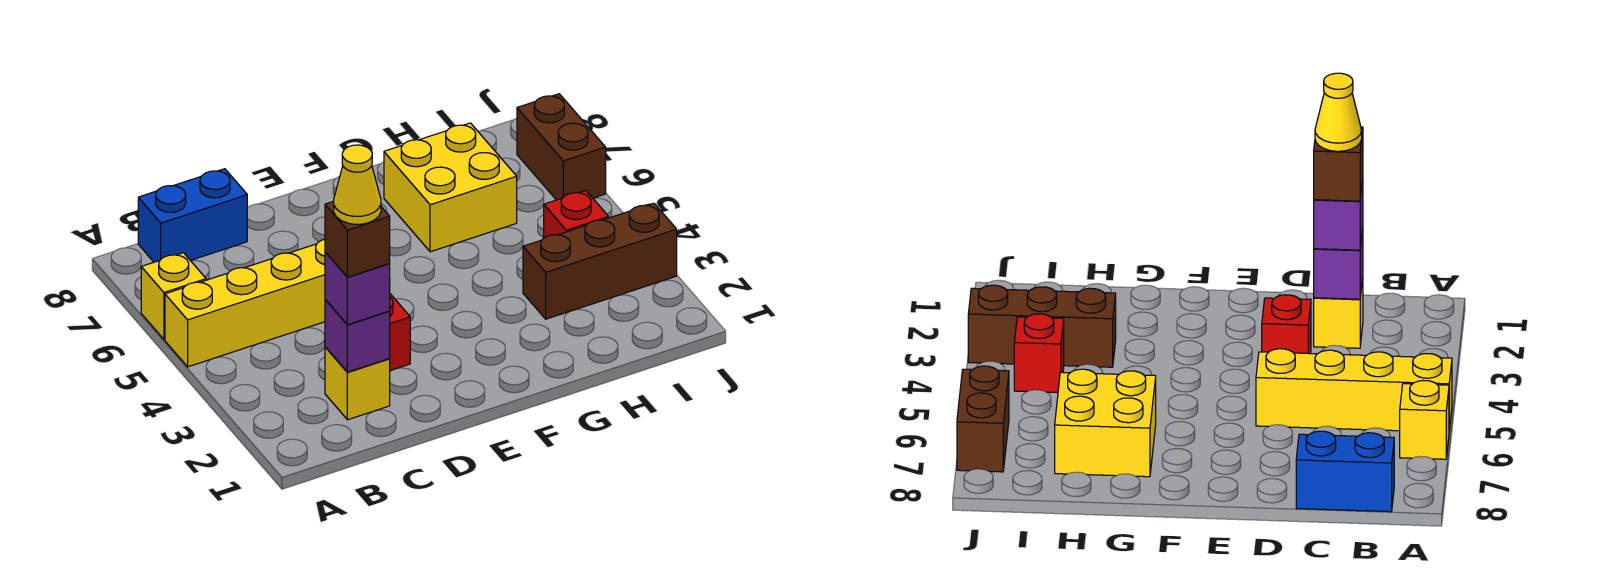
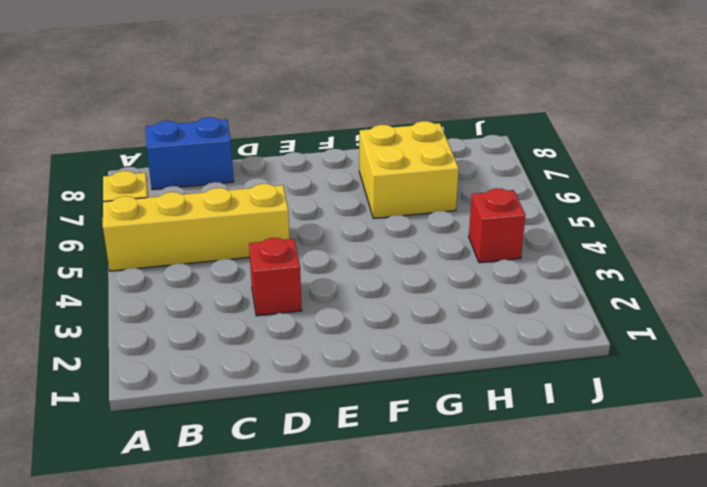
none -> yellow 1x1 brick [325,347,390,420]
none -> brown 1x3 brick [523,203,677,319]
none -> brown 1x2 brick [517,94,606,200]

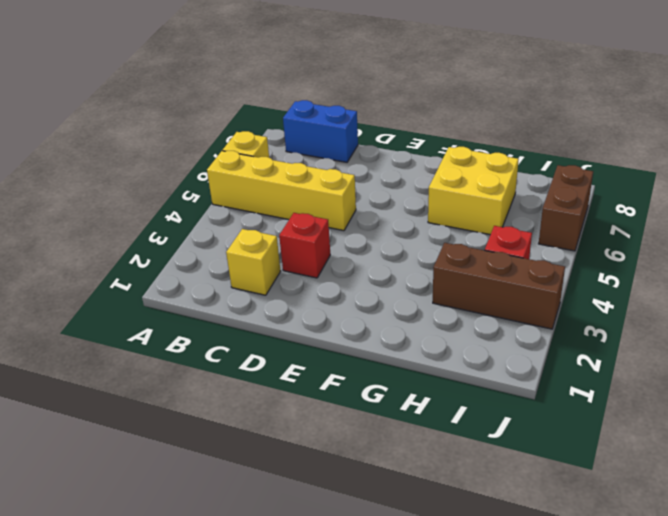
none -> purple 1x1 brick [325,299,390,372]
none -> purple 1x1 brick [325,252,390,325]
none -> brown 1x1 brick [325,201,390,277]

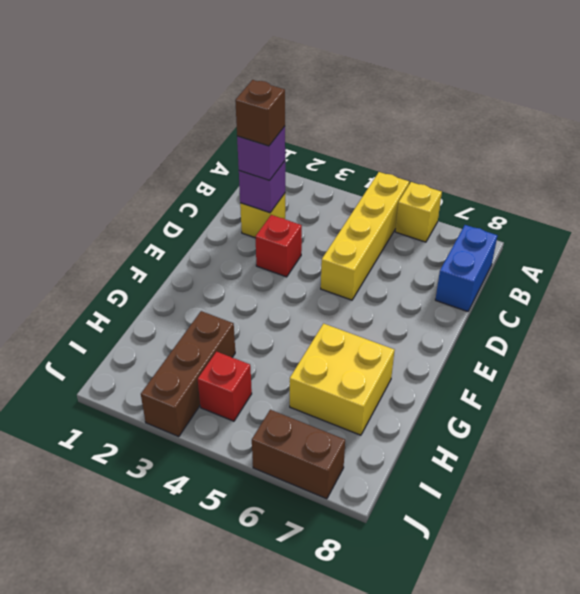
none -> yellow 1x1 cone [334,145,381,224]

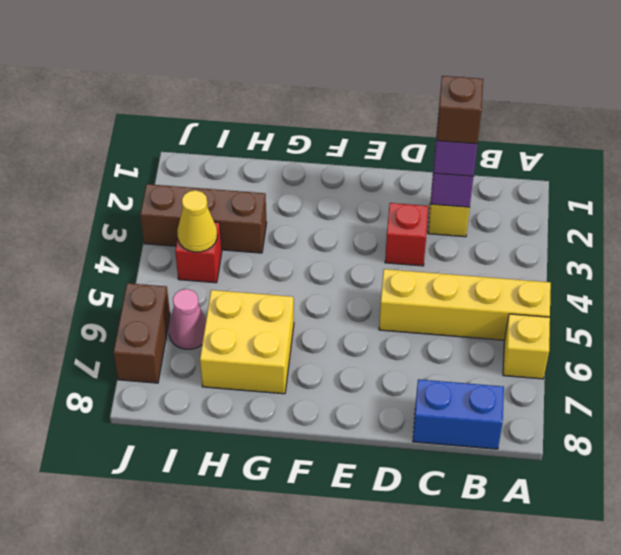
yellow 1x1 cone [177,190,217,252] -> yellow 1x1 cone moved to [334,145,381,224]
pink 1x1 cone [169,289,206,349] -> none

